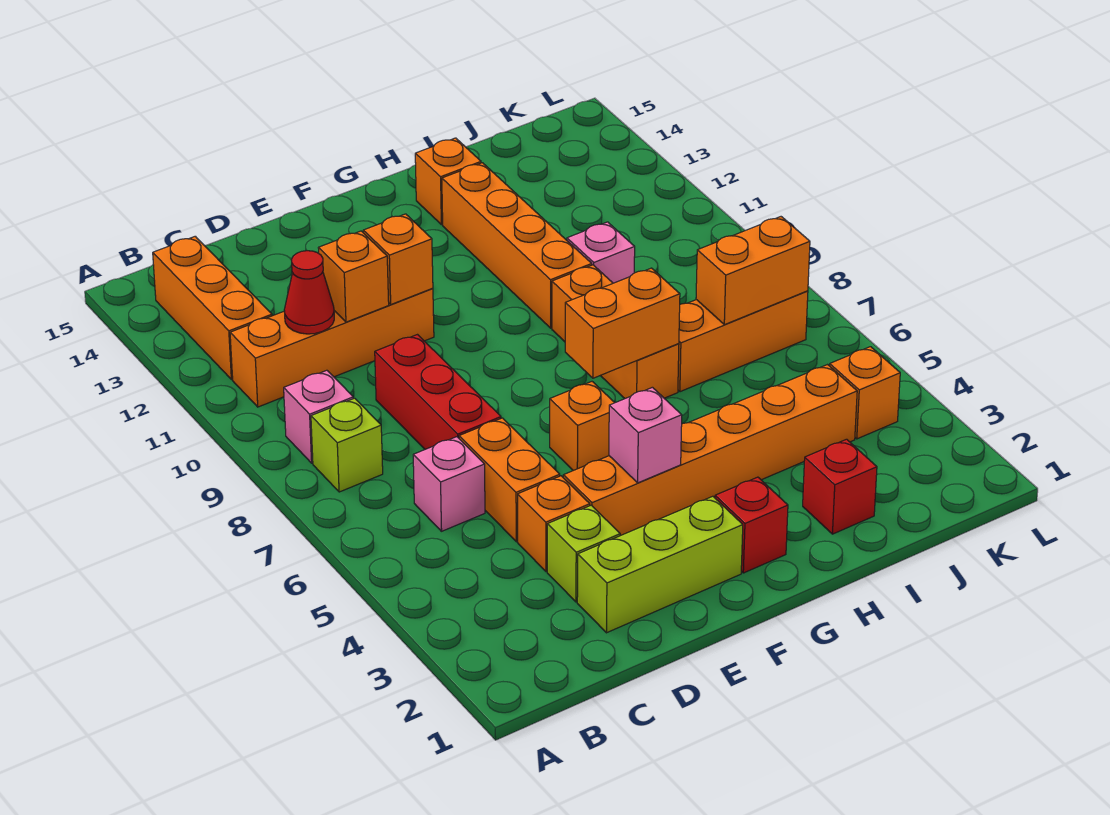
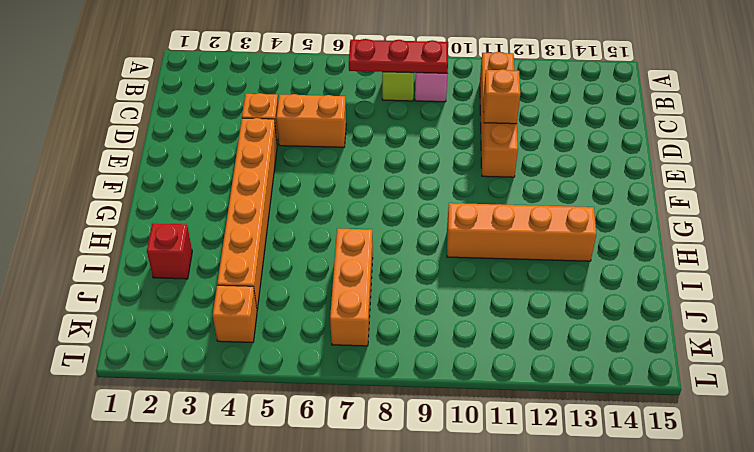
red 1x3 plate [349,39,448,73] -> none
none -> orange 1x3 brick [153,236,272,380]
none -> pink 1x1 brick [413,437,485,531]
none -> lime 1x3 brick [577,496,743,633]

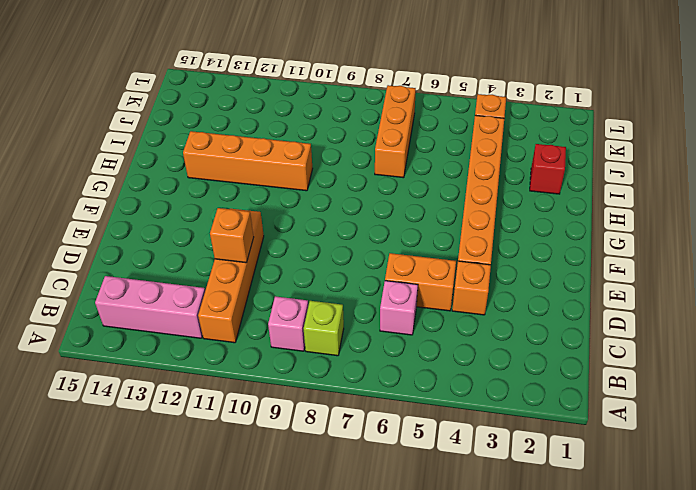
pink 1x3 brick [95,276,205,338] -> orange 1x3 brick [153,236,272,380]
none -> lime 1x3 brick [577,496,743,633]
none -> lime 1x1 brick [547,505,620,602]
none -> red 1x3 brick [375,335,501,449]

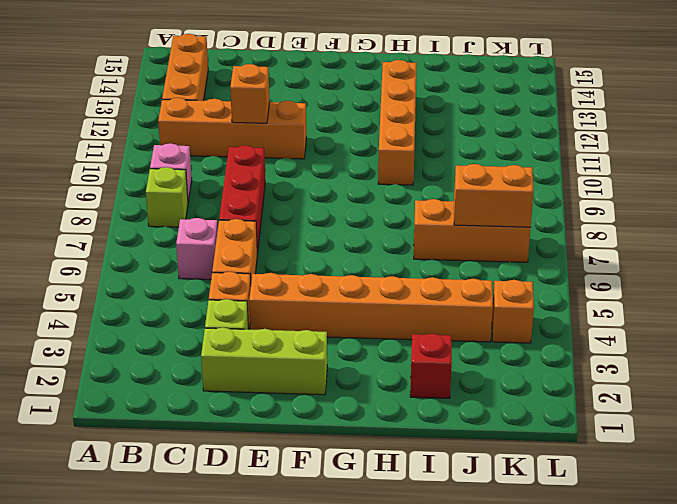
none -> orange 1x1 brick [550,382,615,471]
none -> red 1x1 brick [715,477,788,573]
none -> orange 1x3 brick [552,265,679,398]

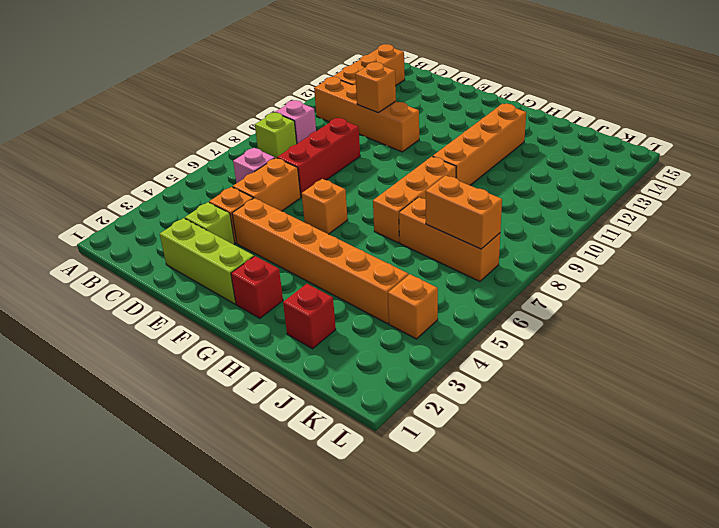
none -> orange 1x1 brick [415,138,481,225]
none -> pink 1x1 brick [567,222,635,283]
none -> red 1x1 cone [284,251,334,334]

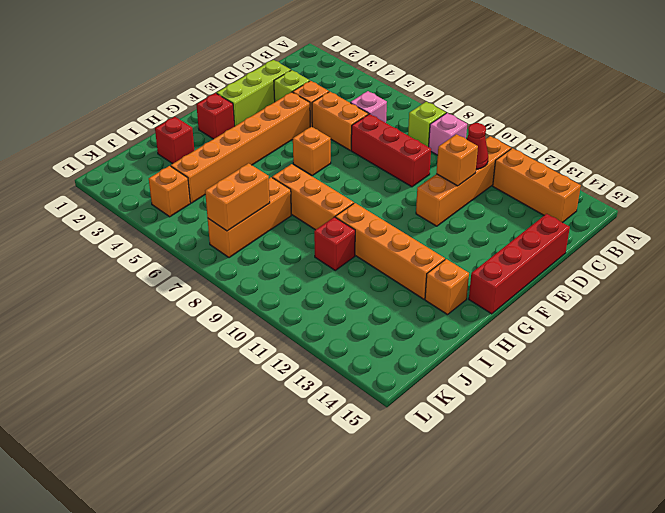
red 1x4 brick [469,214,570,314] -> none
red 1x1 brick [314,217,355,270] -> pink 1x1 brick [567,222,635,283]
none -> orange 1x1 brick [363,214,433,304]
none -> pink 1x1 brick [609,387,682,483]
none -> orange 1x2 brick [565,268,680,378]

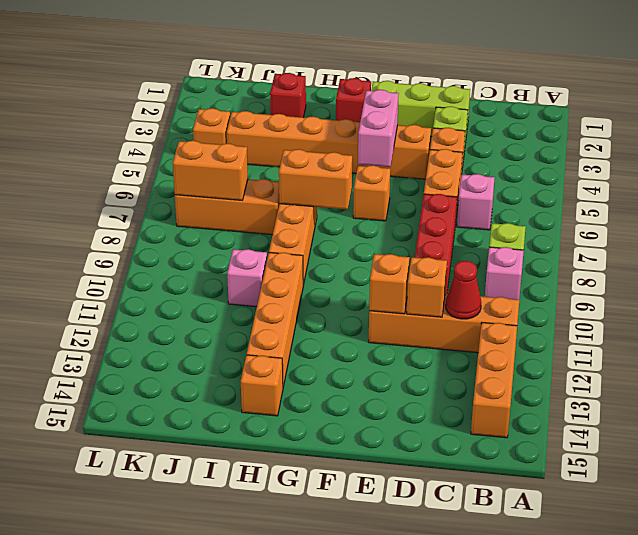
pink 1x2 brick [358,90,399,167] -> pink 1x1 brick [609,387,682,483]

